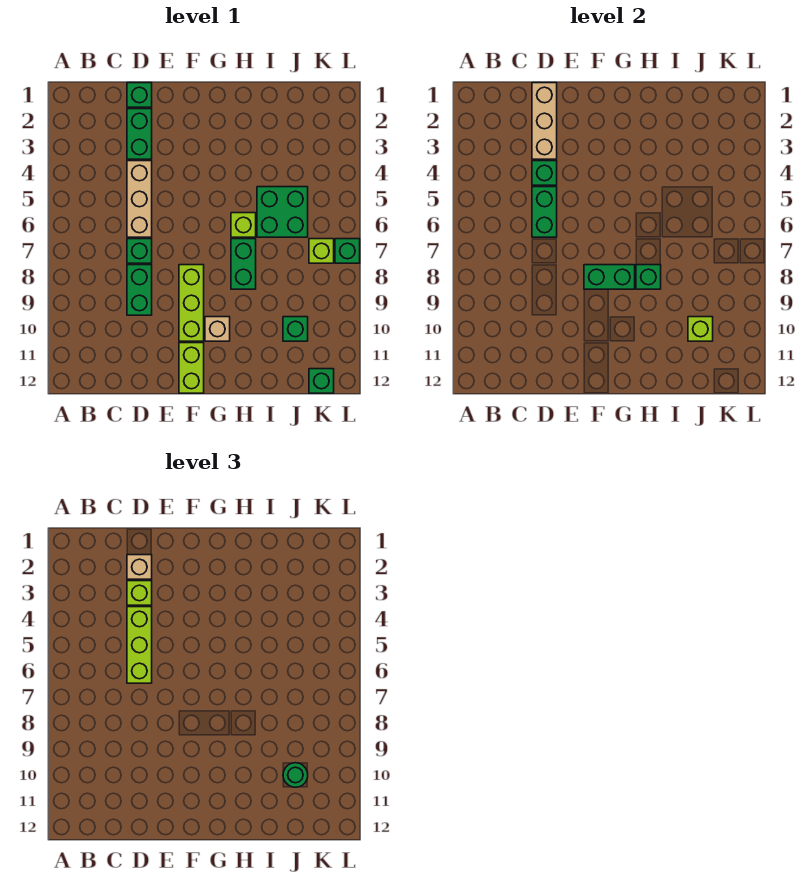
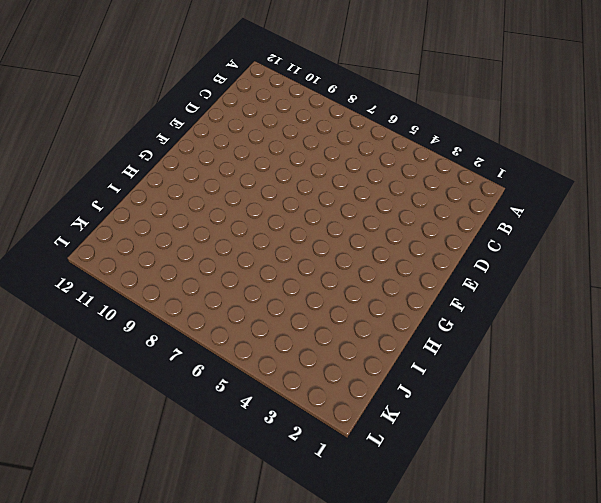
none -> green 1x1 brick [127,83,152,107]
none -> green 1x2 brick [127,109,152,159]
none -> tan 1x3 brick [127,161,152,237]

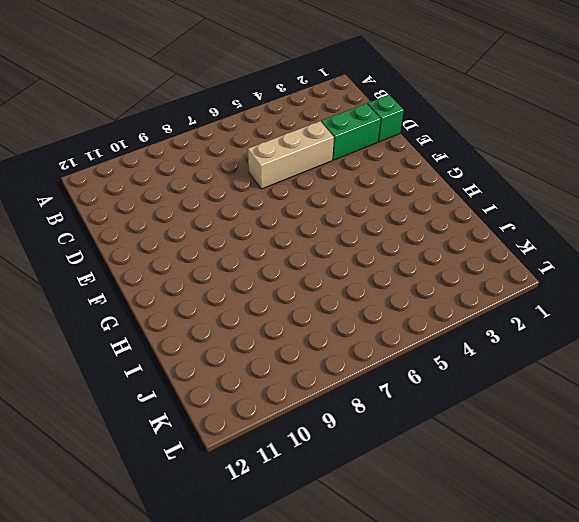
none -> green 1x1 brick [127,239,152,263]
none -> green 1x2 brick [127,265,152,315]
none -> lime 1x3 brick [179,265,204,341]

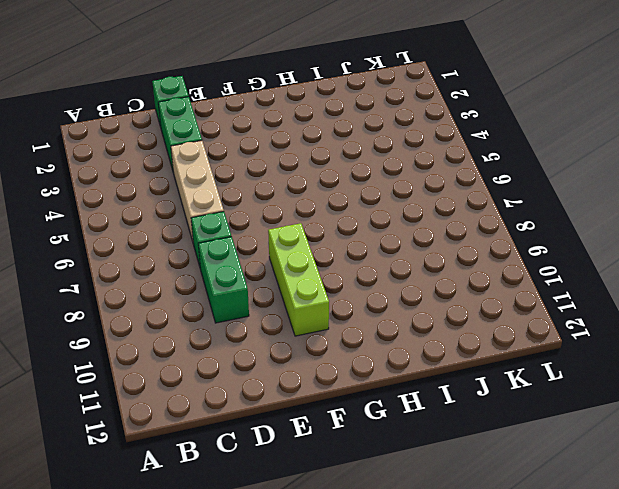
none -> lime 1x2 brick [179,343,204,393]
none -> tan 1x1 brick [205,317,230,341]
none -> lime 1x1 brick [231,213,256,237]

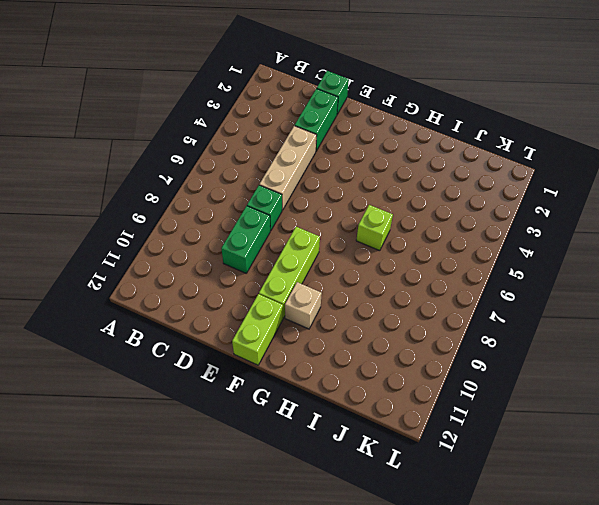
none -> green 1x2 brick [231,239,256,289]
none -> green 2x2 brick [257,187,308,237]
none -> green 1x1 brick [283,317,308,341]

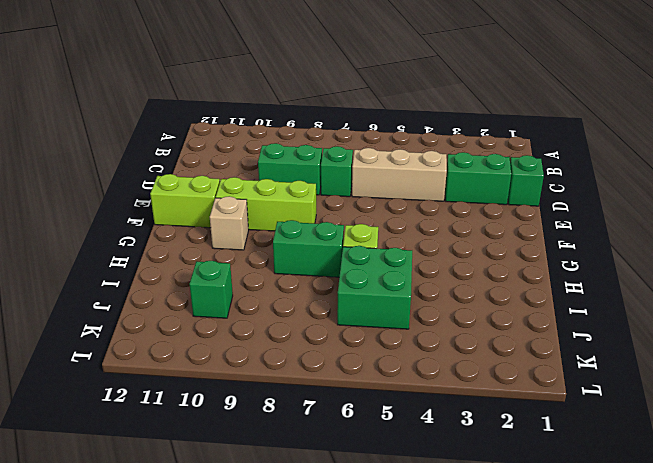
none -> lime 1x1 brick [309,239,334,263]
none -> green 1x1 brick [309,369,334,393]
none -> green 1x1 brick [335,239,360,263]

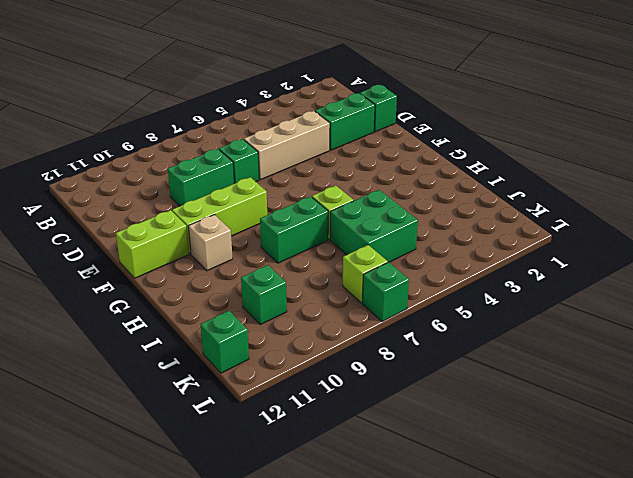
none -> tan 1x3 brick [532,83,557,159]
none -> green 1x1 brick [532,161,557,185]
none -> green 1x2 brick [532,187,557,237]

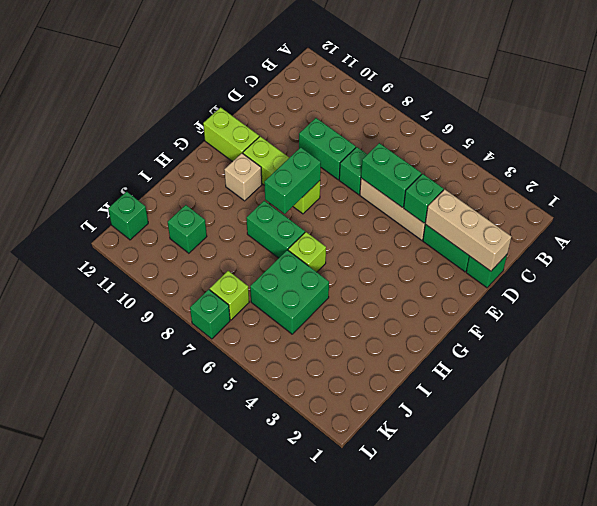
none -> green 1x1 brick [636,265,661,289]
none -> lime 1x1 brick [688,317,713,341]
none -> tan 1x1 brick [127,555,152,579]

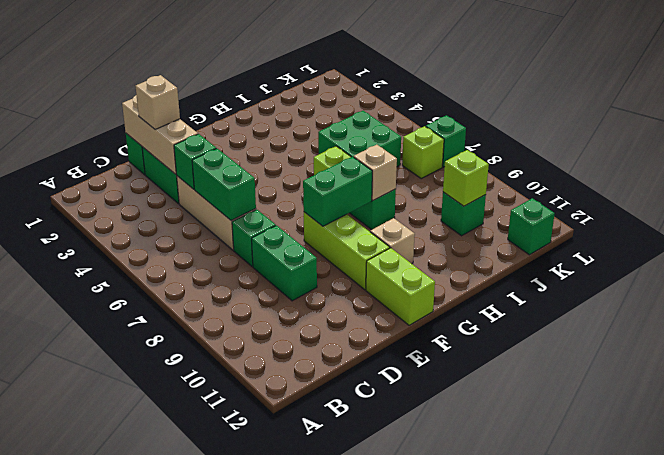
tan 1x1 brick [354,145,397,200] -> green 1x1 brick [636,265,661,289]
none -> lime 1x1 brick [127,581,152,605]
none -> lime 1x3 brick [127,607,152,683]
none -> green 1x1 round brick [283,763,308,787]

